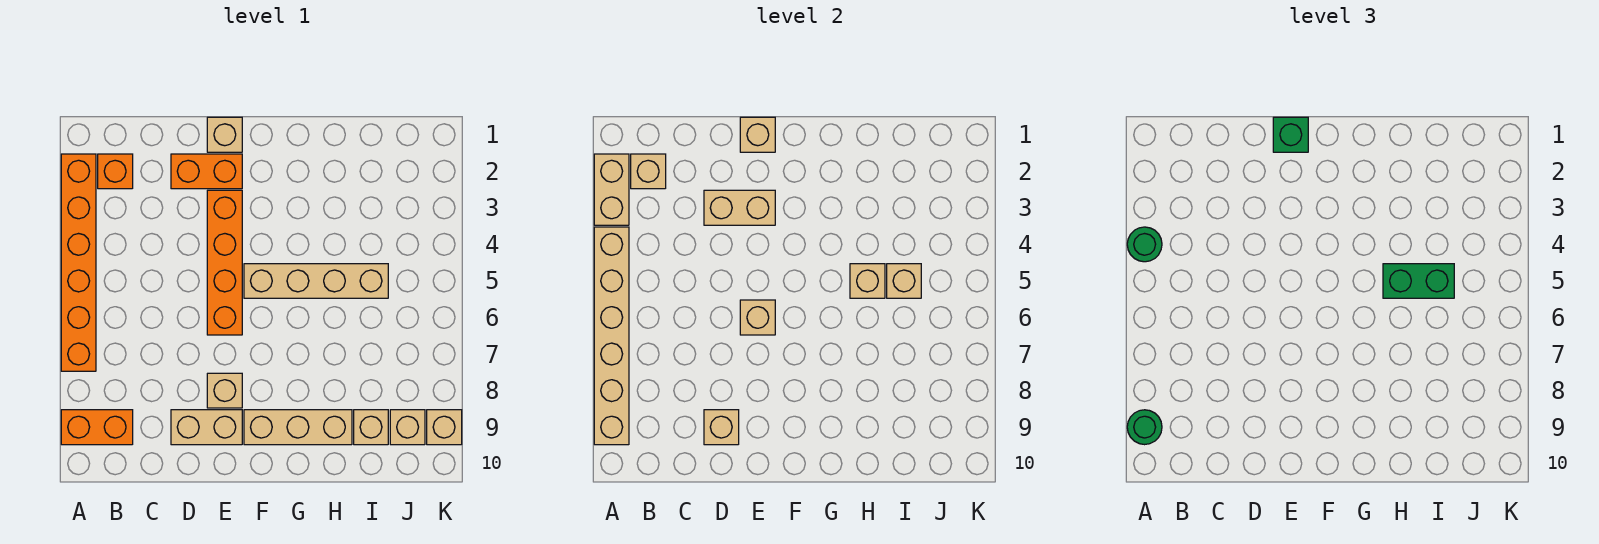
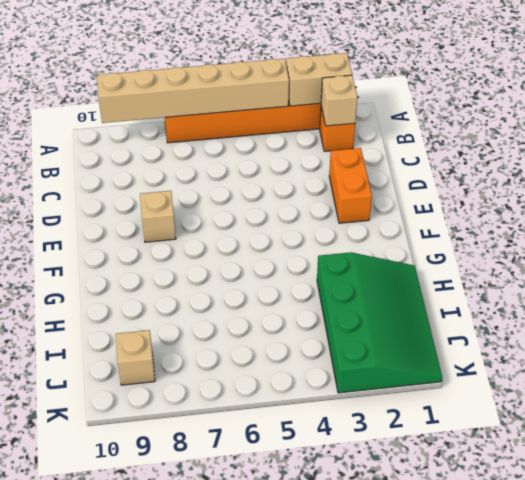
green 3x4 slope [317,252,442,393] -> none
none -> orange 1x2 brick [61,410,133,445]
none -> tan 1x2 brick [171,410,242,445]
none -> tan 1x1 brick [207,117,242,152]

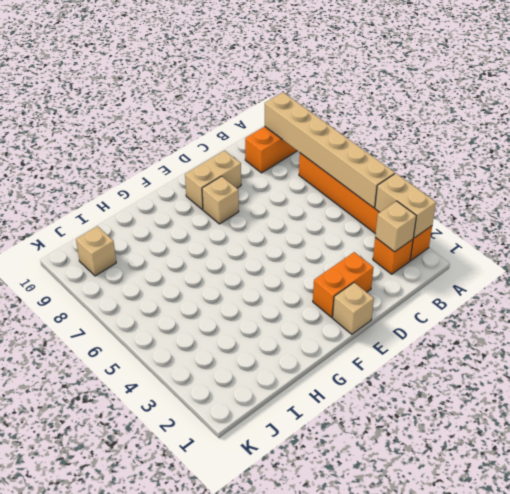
none -> orange 1x4 brick [207,190,242,335]
none -> tan 1x4 brick [244,264,388,298]
none -> tan 1x3 brick [244,410,352,445]

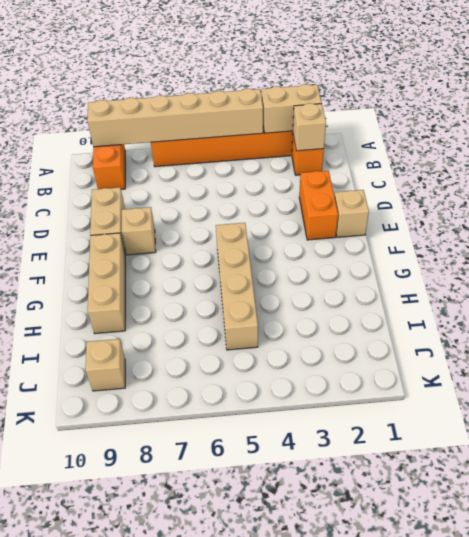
none -> orange 1x4 brick [207,190,242,335]
none -> tan 1x1 brick [354,410,388,445]
none -> tan 1x1 brick [427,410,462,445]

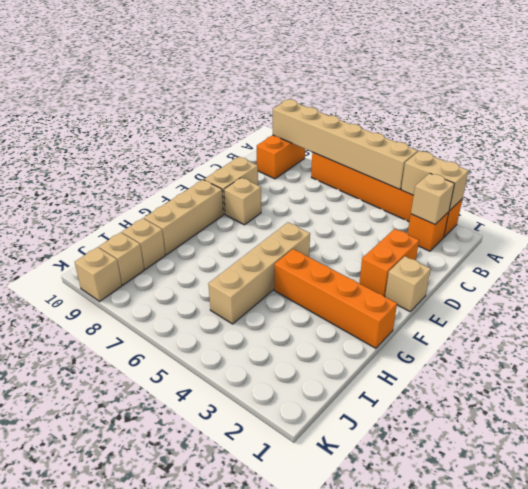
orange 1x4 brick [274,249,397,348] -> orange 1x4 brick moved to [207,190,242,335]
none -> tan 1x2 brick [704,190,775,225]
none -> tan 1x1 brick [704,410,739,445]
none -> tan 1x1 brick [740,117,775,152]

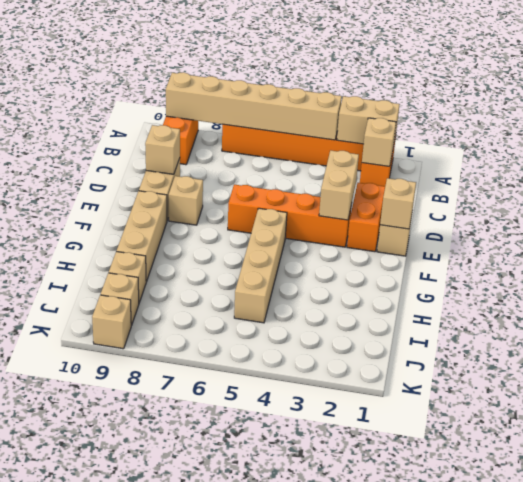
none -> tan 1x1 brick [740,300,775,335]
none -> tan 1x1 brick [850,264,885,298]
none -> tan 1x1 brick [887,264,921,298]

